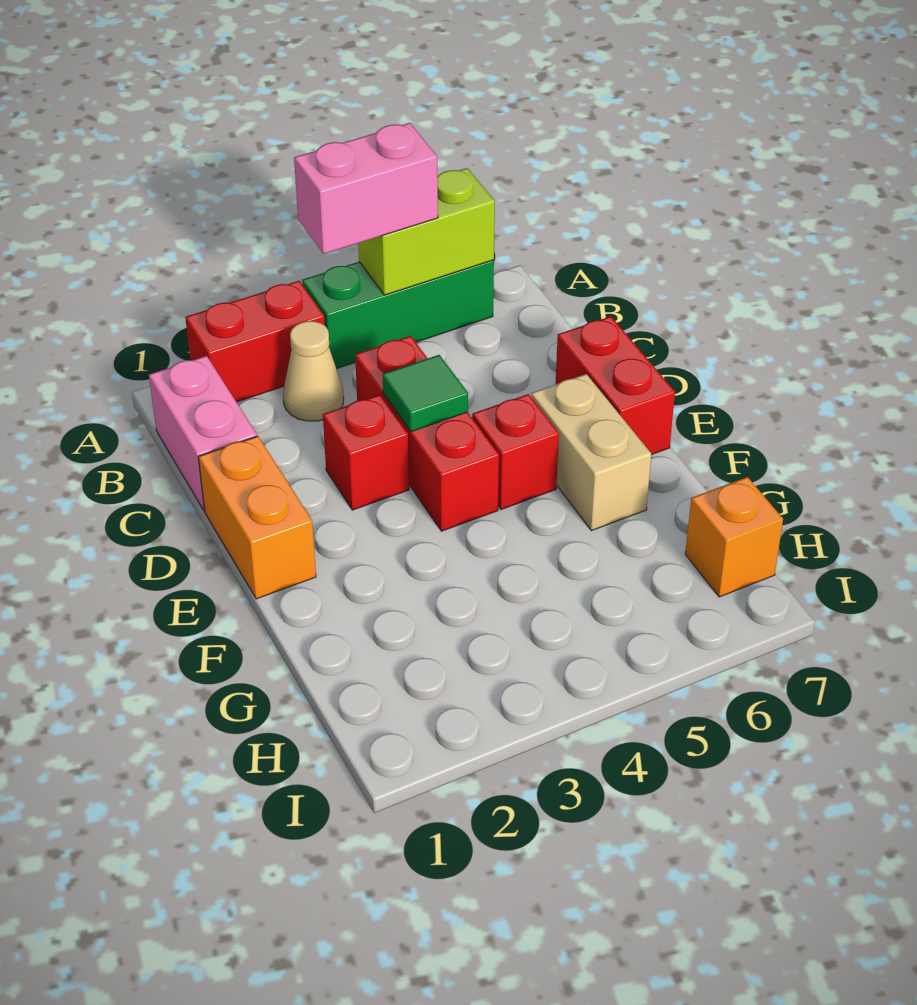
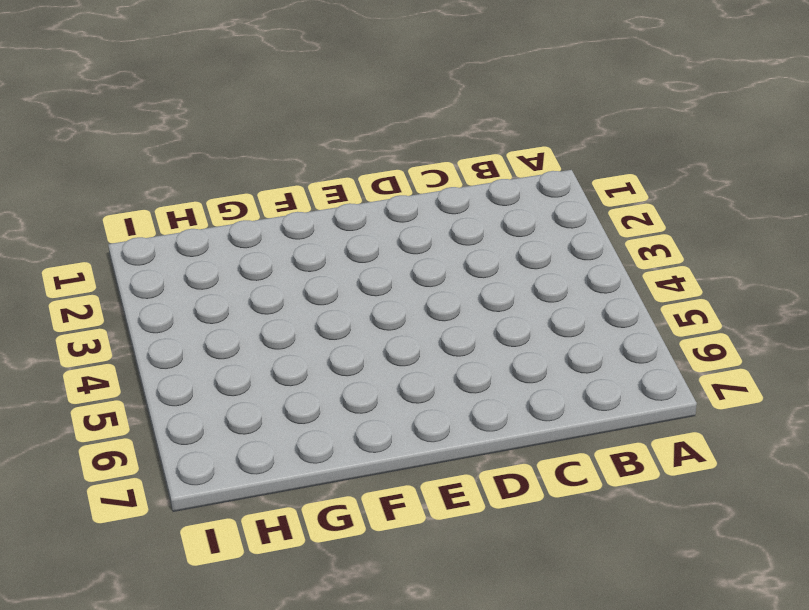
none -> red 1x2 brick [185,281,325,402]
none -> green 1x3 brick [302,260,494,369]
none -> pink 1x2 brick [149,356,257,511]

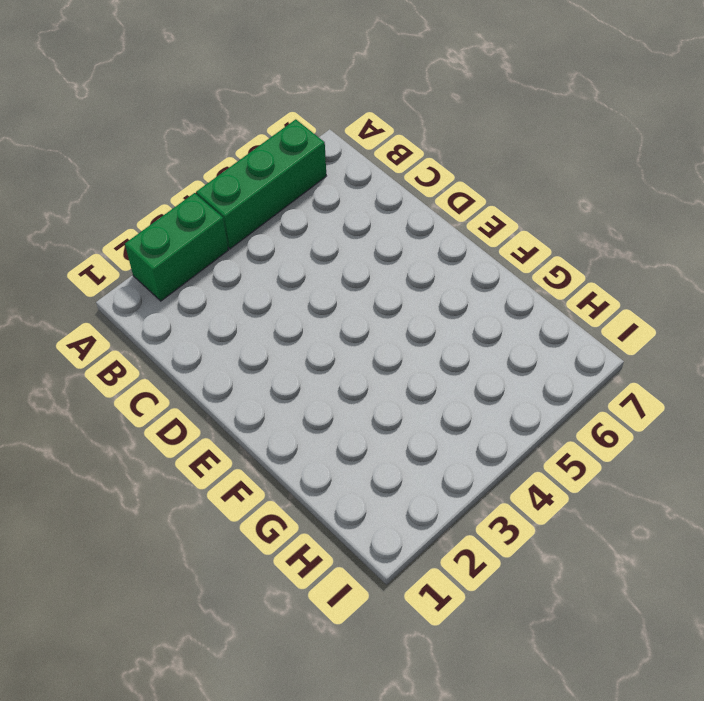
green 1x2 brick [125,193,228,301] -> red 1x2 brick [185,281,325,402]
none -> pink 1x2 brick [149,356,257,511]
none -> tan 1x1 cone [283,321,344,421]
none -> red 1x3 brick [355,336,499,531]

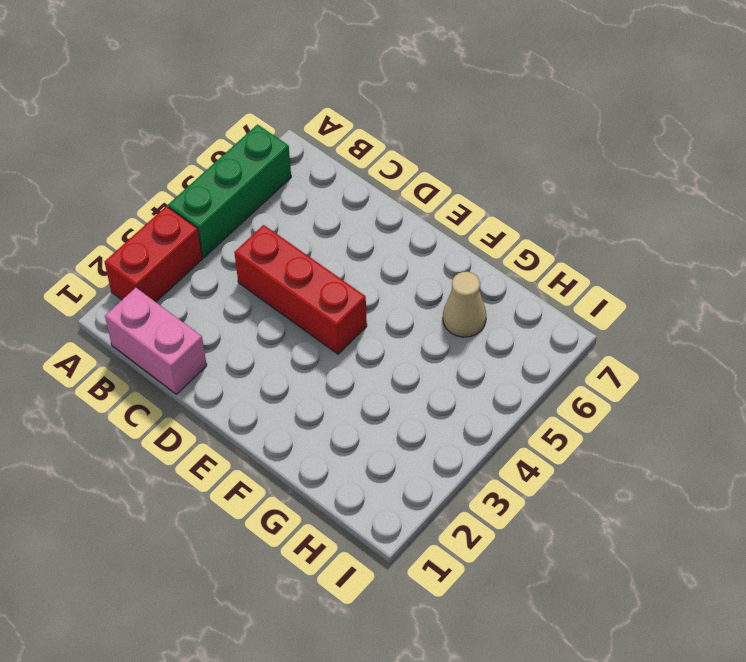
tan 1x1 cone [443,272,486,337] -> tan 1x1 cone moved to [283,321,344,421]
none -> orange 1x2 brick [198,436,316,599]
none -> red 1x1 brick [323,395,409,510]
none -> red 1x2 brick [556,316,675,455]

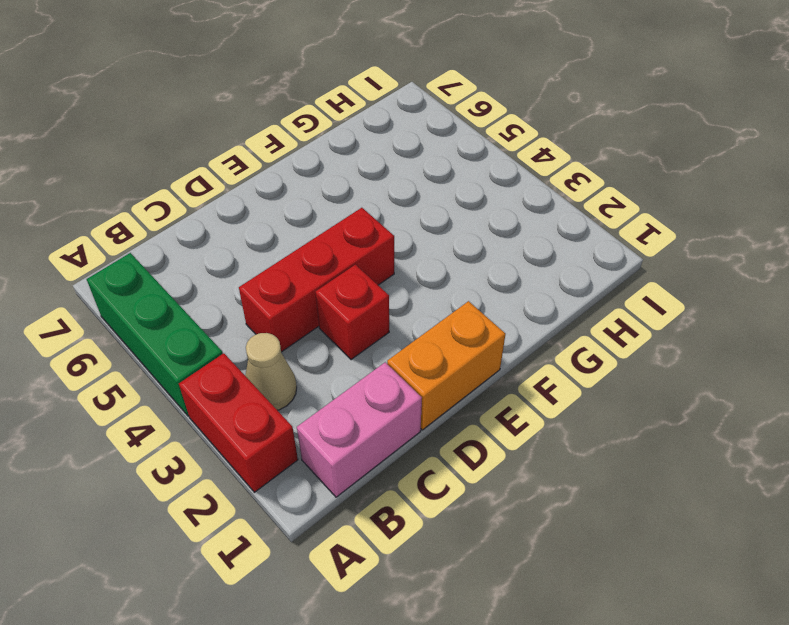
none -> red 1x2 brick [556,316,675,455]
none -> red 1x1 brick [472,394,559,509]
none -> tan 1x2 brick [531,374,651,531]

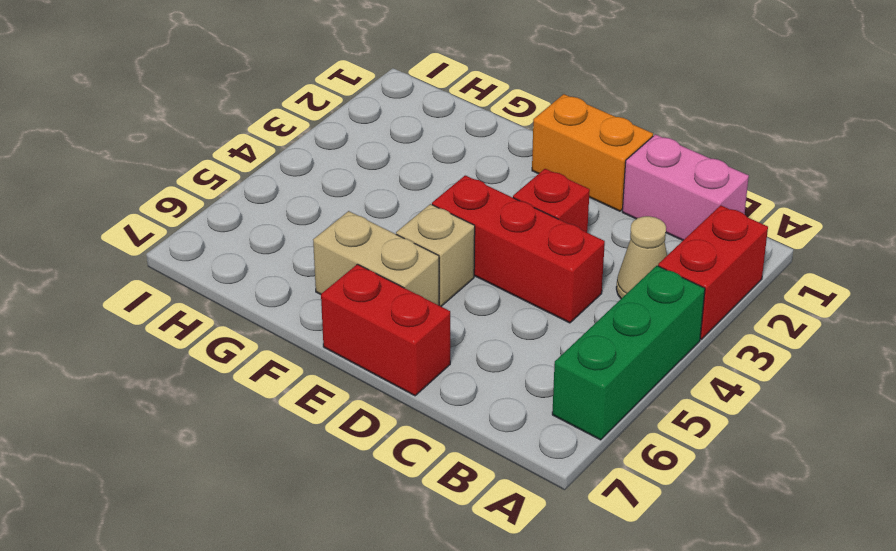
tan 1x1 brick [396,204,475,306] -> red 1x1 brick [472,394,559,509]
none -> orange 1x1 brick [685,477,783,597]
none -> lime 1x2 brick [358,168,495,295]
none -> green 1x1 tile [383,355,468,432]

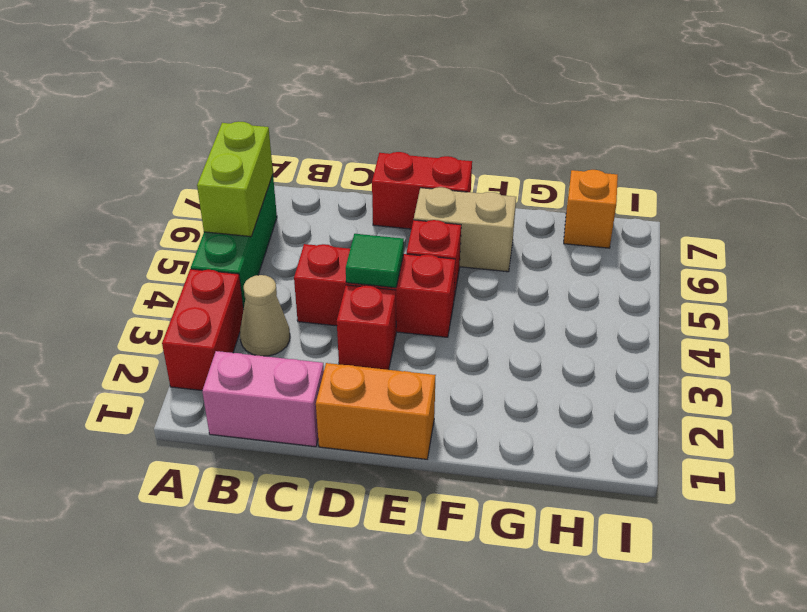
none -> pink 1x2 brick [294,123,438,254]

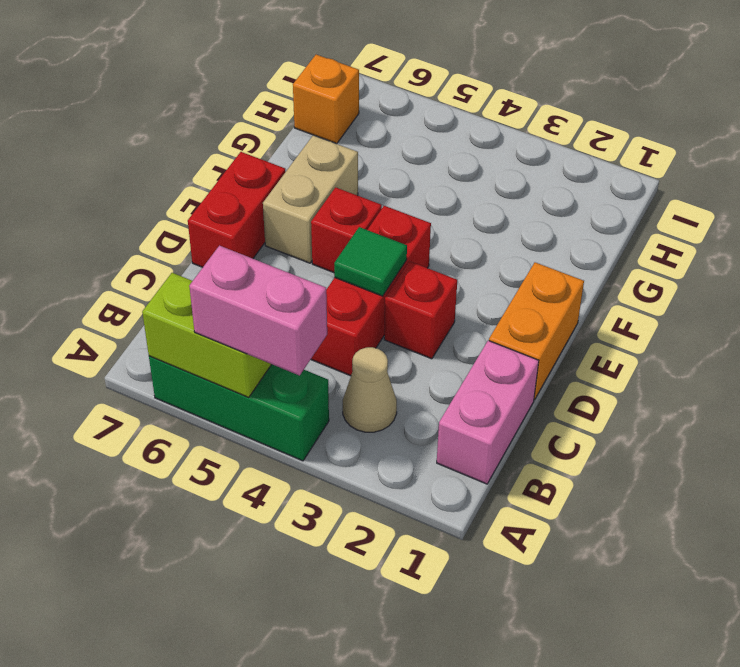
none -> red 1x2 brick [185,281,325,402]

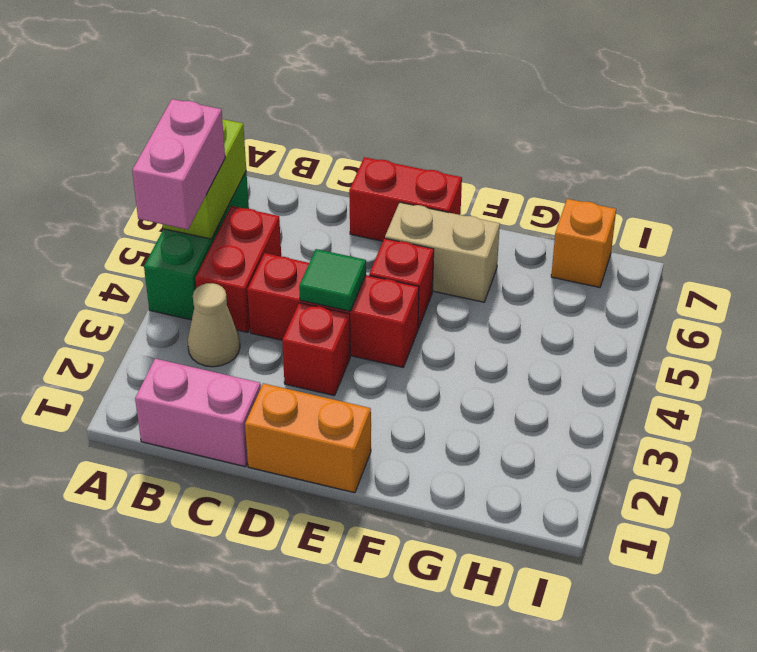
red 1x2 brick [195,206,281,333] -> red 1x2 brick moved to [185,281,325,402]

